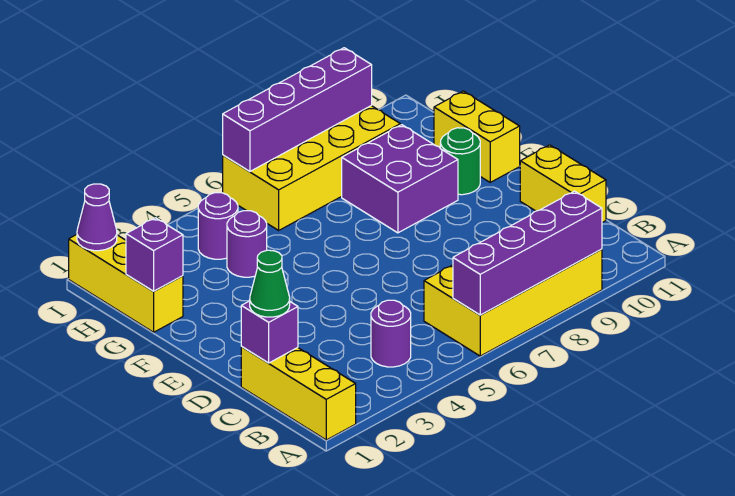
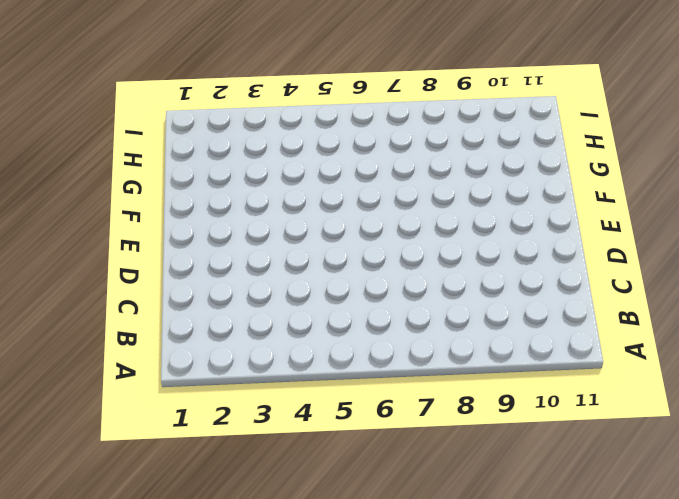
none -> yellow 1x3 brick [241,346,356,440]
none -> yellow 2x4 brick [424,249,602,356]
none -> purple 1x1 round brick [371,300,411,367]

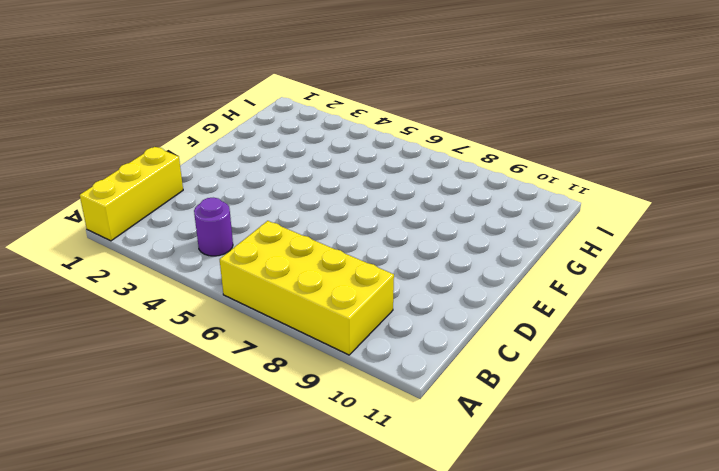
none -> yellow 1x2 brick [520,145,606,222]
none -> purple 2x2 brick [342,125,458,233]
none -> green 1x1 round brick [440,128,480,195]

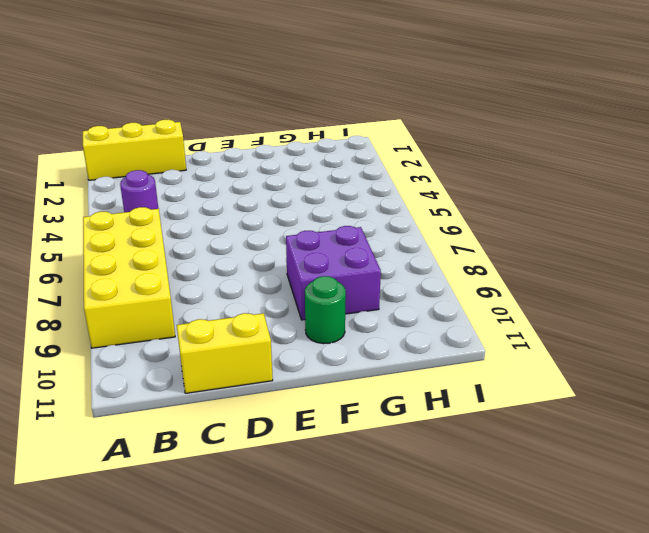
none -> yellow 1x2 brick [434,91,520,182]
none -> yellow 1x3 brick [69,235,183,332]
none -> purple 1x1 round brick [227,211,267,277]

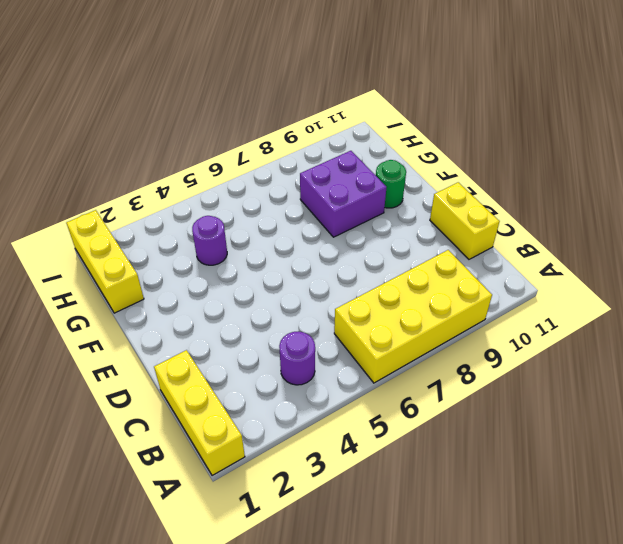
none -> yellow 1x2 brick [434,91,520,182]
none -> purple 1x1 round brick [198,193,238,259]
none -> yellow 2x4 brick [223,106,400,230]

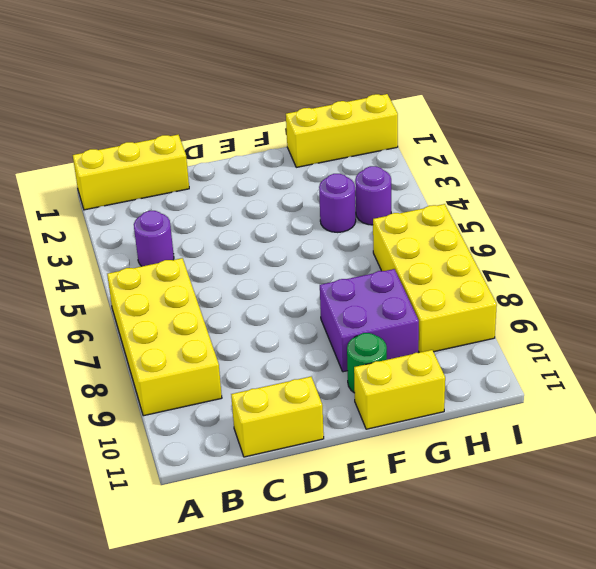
none -> purple 1x4 brick [453,191,602,315]
none -> purple 1x1 brick [241,301,298,363]
none -> purple 1x1 brick [126,218,183,291]

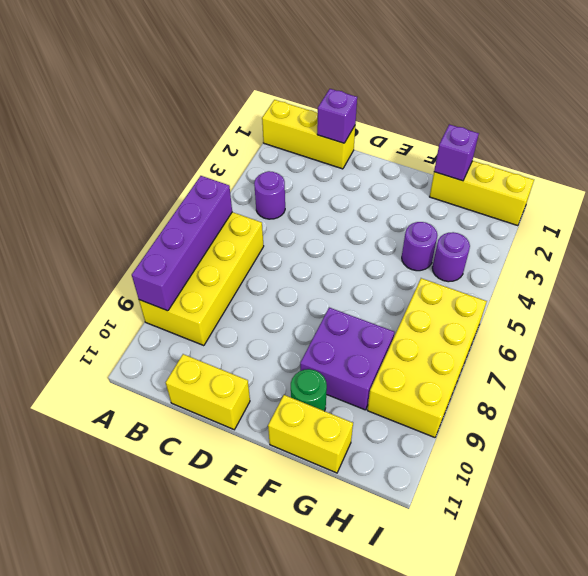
none -> purple 1x1 cone [77,184,117,251]
none -> purple 1x4 brick [223,48,372,172]
none -> green 1x1 cone [250,250,290,317]

